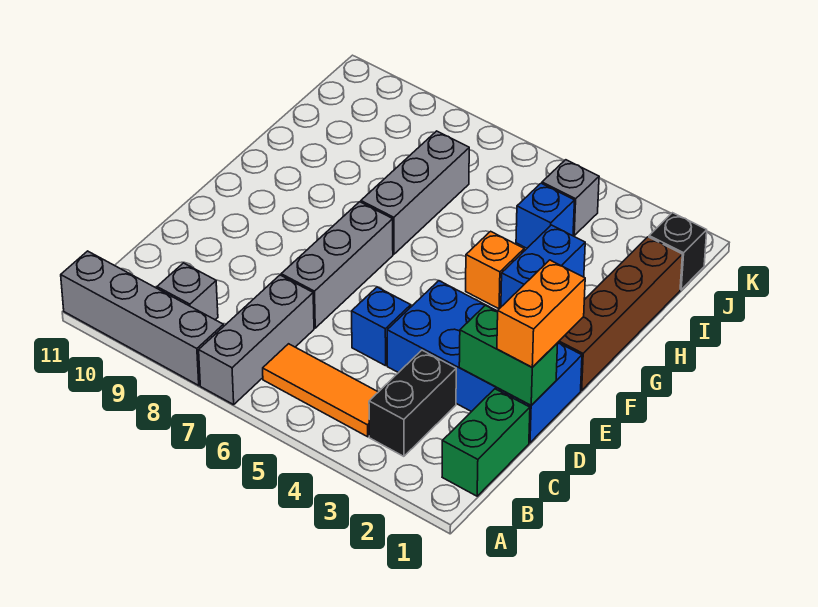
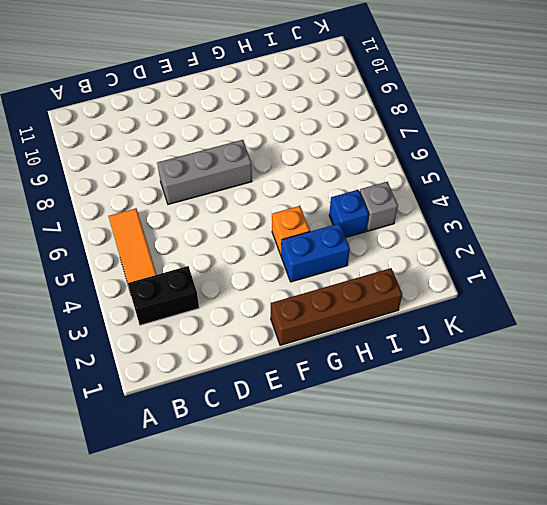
none -> grey 1x3 brick [199,275,314,405]
none -> grey 1x4 brick [61,251,224,385]
none -> green 1x2 brick [442,389,530,496]

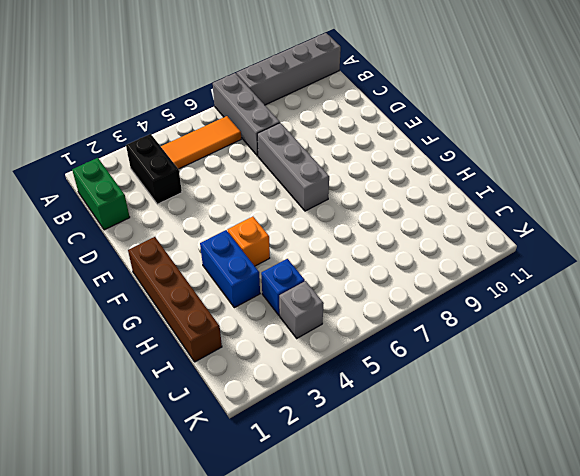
none -> grey 1x1 brick [157,263,218,320]
none -> blue 2x4 brick [387,281,582,443]
none -> blue 1x1 brick [352,287,411,366]

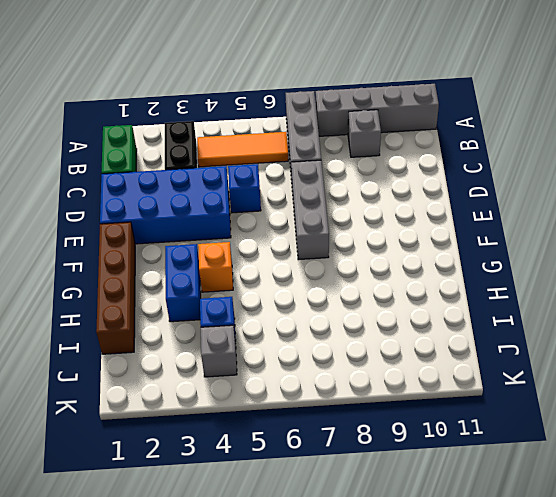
none -> grey 1x3 brick [361,131,469,254]
none -> black 1x1 brick [649,213,707,290]
none -> green 1x2 brick [459,305,558,405]

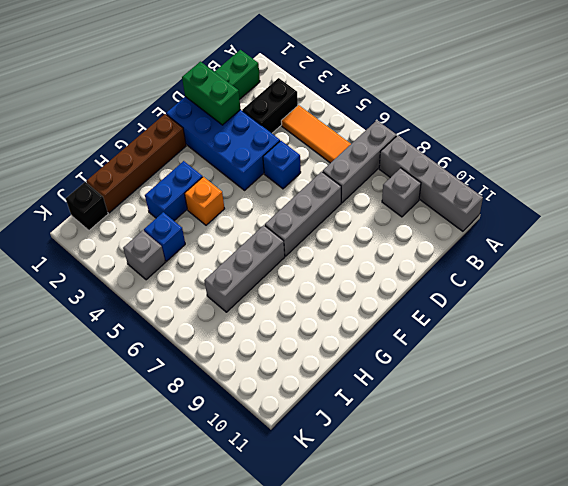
none -> orange 1x2 brick [497,260,585,367]

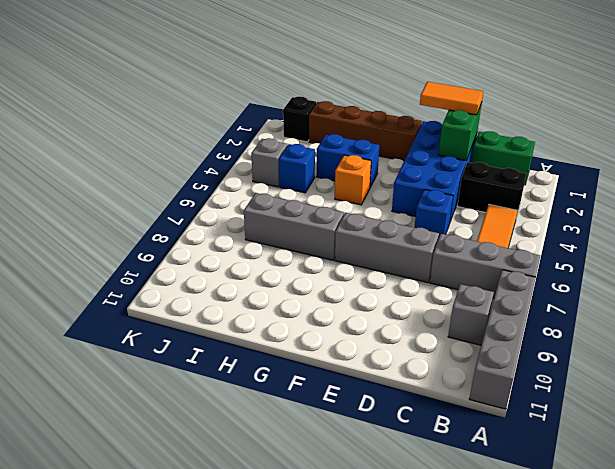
orange 1x2 tile [420,82,483,115] -> orange 1x2 brick [497,260,585,367]

